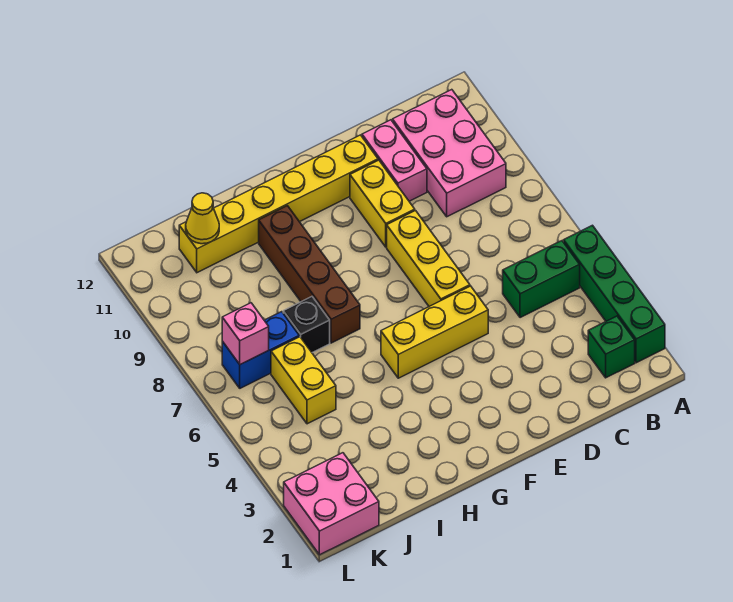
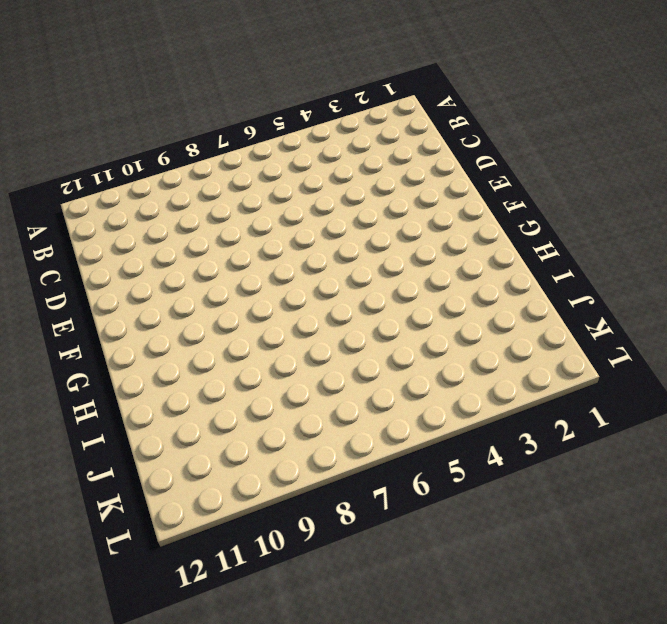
none -> green 1x4 brick [564,225,665,363]
none -> green 1x1 brick [588,316,635,378]
none -> green 1x2 brick [503,241,580,318]

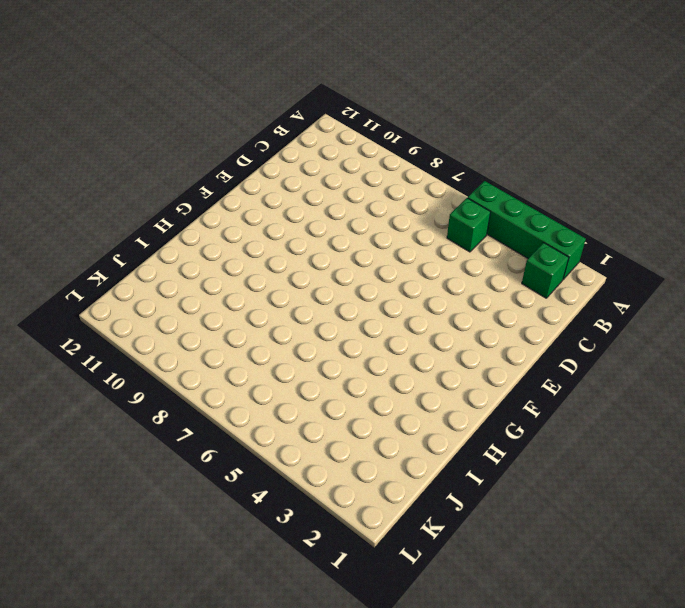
green 1x1 brick [447,198,491,252] -> green 1x2 brick [503,241,580,318]
none -> pink 2x3 brick [393,90,506,217]
none -> pink 1x2 brick [362,120,427,201]
none -> yellow 1x3 brick [381,286,488,378]

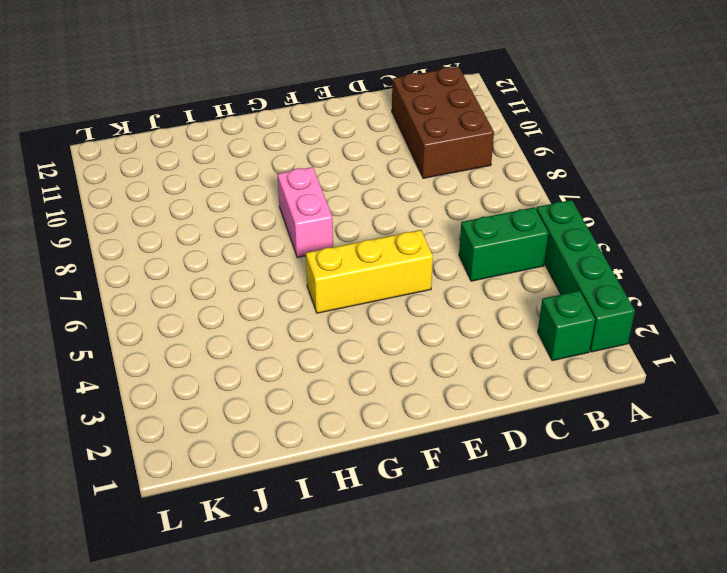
brown 2x3 brick [392,67,494,178] -> pink 2x3 brick [393,90,506,217]
pink 1x2 brick [277,167,333,258] -> pink 1x2 brick moved to [362,120,427,201]
none -> yellow 1x3 brick [387,211,470,306]
none -> yellow 1x2 brick [350,160,415,247]
none -> yellow 1x6 brick [179,135,378,273]

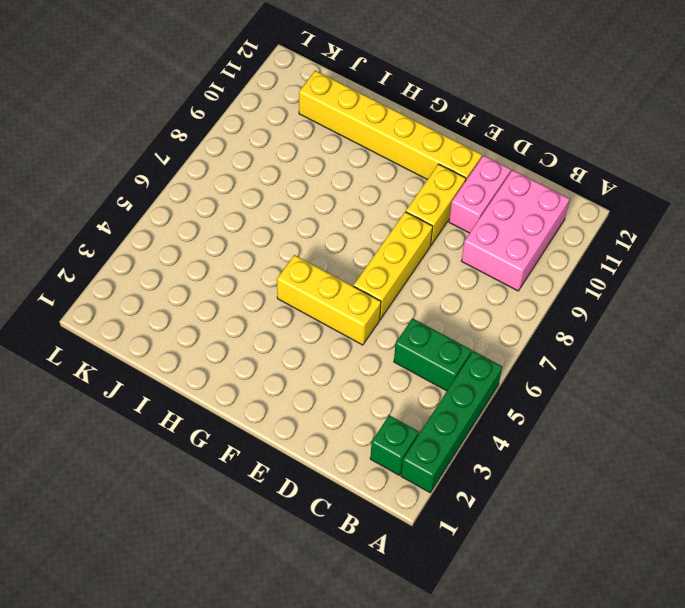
none -> brown 1x4 brick [259,206,360,343]
none -> black 1x1 brick [283,297,330,353]
none -> yellow 1x2 brick [271,337,336,424]

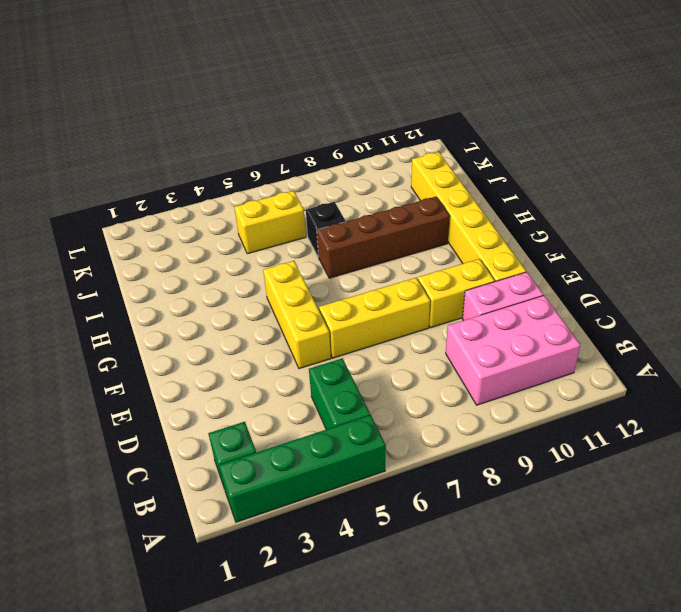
none -> blue 1x2 brick [222,312,299,388]
none -> pink 2x2 brick [284,453,379,555]
none -> yellow 1x1 cone [186,193,219,244]

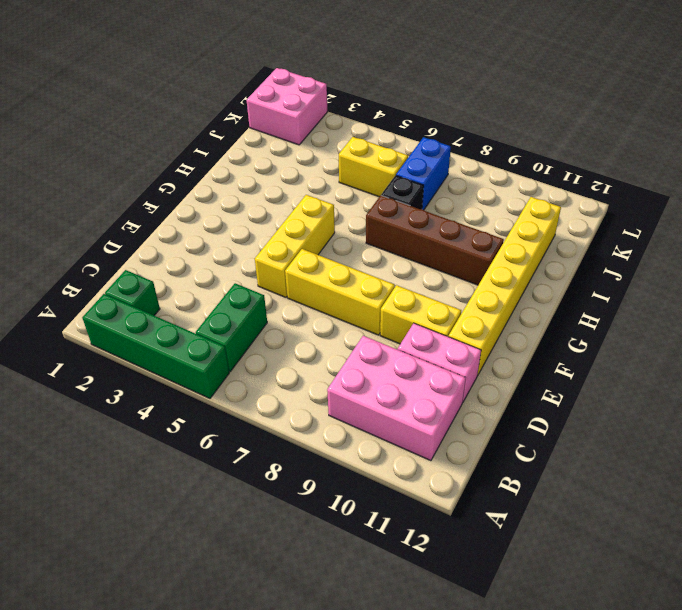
none -> yellow 1x1 cone [186,193,219,244]
none -> pink 1x1 brick [222,303,269,364]

